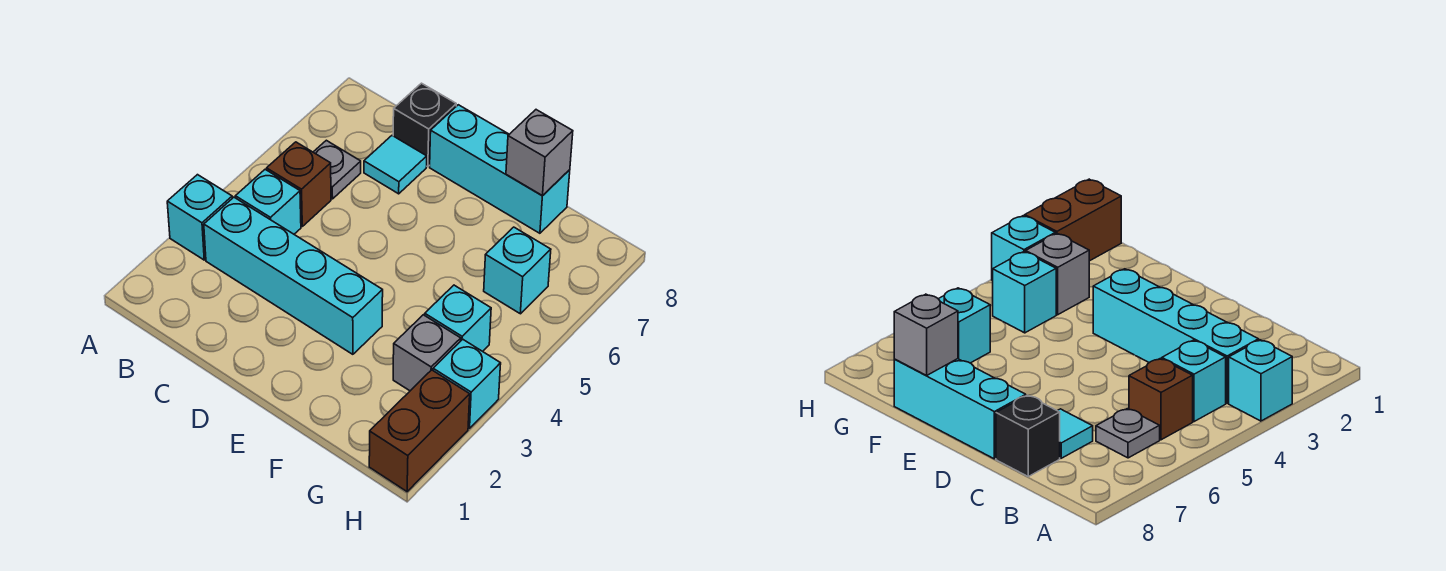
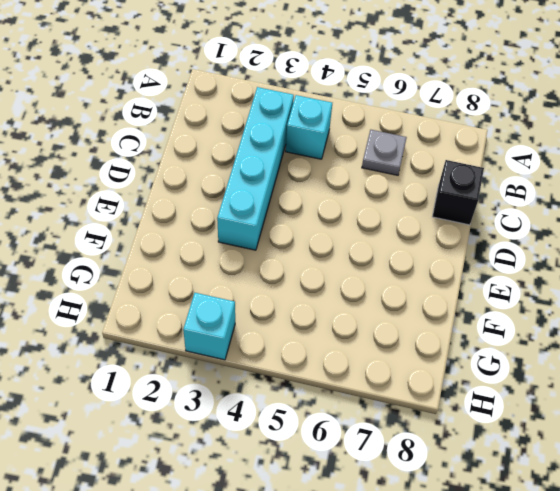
none -> cyan 1x1 brick [167,175,232,260]
none -> brown 1x1 brick [267,142,331,226]
none -> cyan 1x1 tile [364,136,427,194]

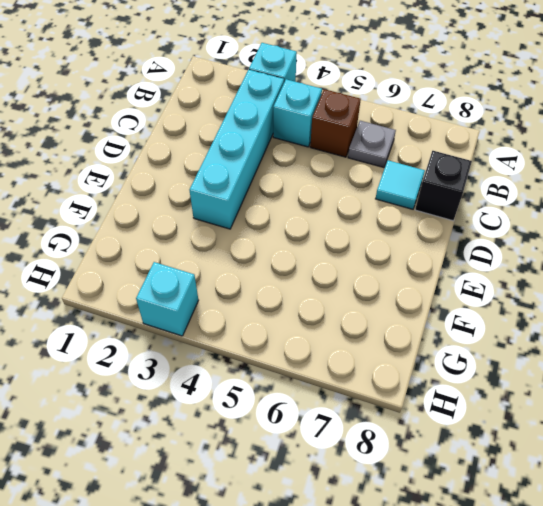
none -> cyan 1x3 brick [430,105,570,233]
none -> grey 1x1 brick [393,315,461,391]
none -> cyan 1x1 brick [425,285,491,351]

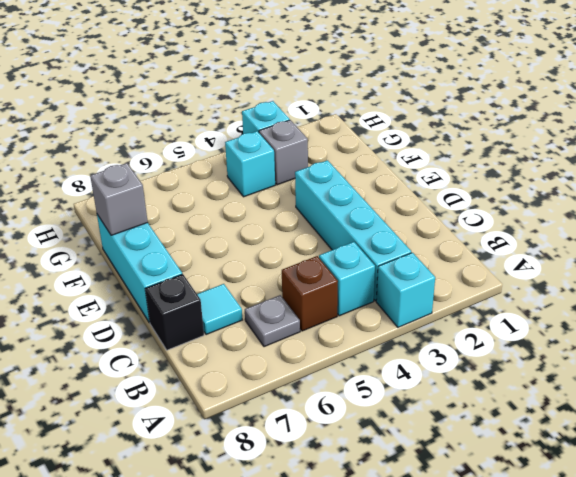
none -> cyan 1x1 brick [484,227,551,314]
none -> brown 1x2 brick [369,370,470,492]

